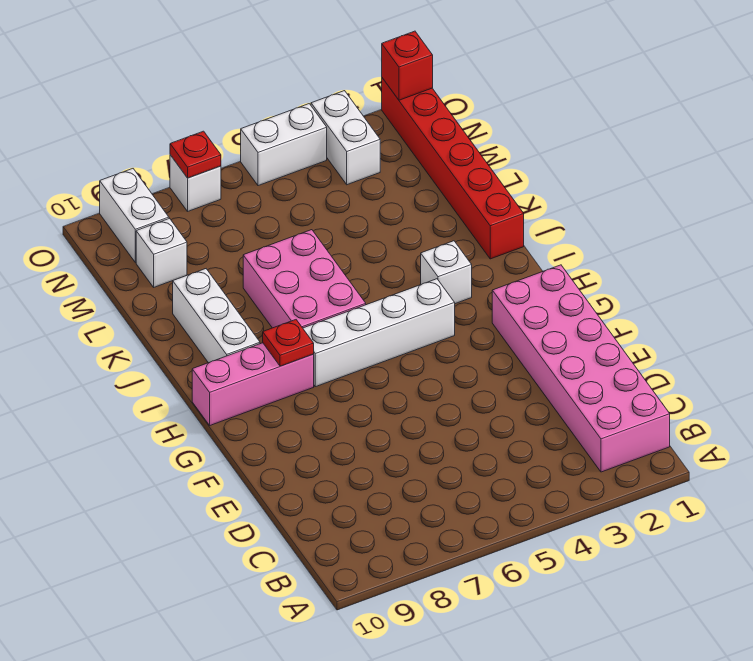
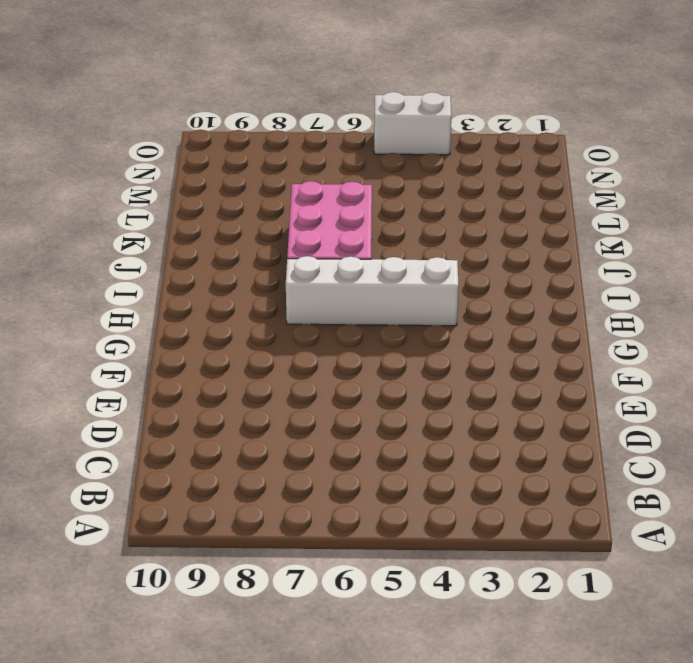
none -> pink 2x6 brick [492,265,670,472]
none -> pink 1x3 brick [192,343,314,425]
none -> white 1x1 brick [421,241,472,304]

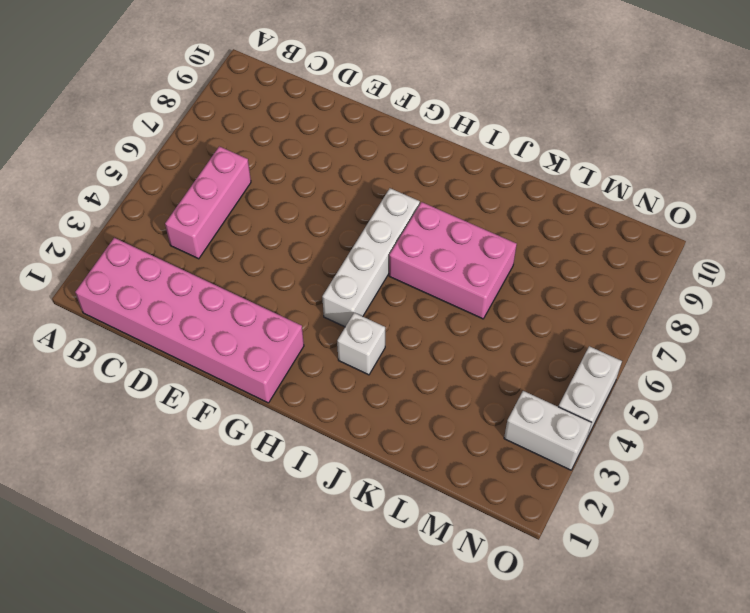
pink 1x3 brick [165,146,251,259] -> pink 1x3 brick moved to [192,343,314,425]
none -> white 1x3 brick [173,269,260,363]
none -> red 1x6 brick [382,78,524,259]
none -> white 1x1 brick [136,218,187,287]

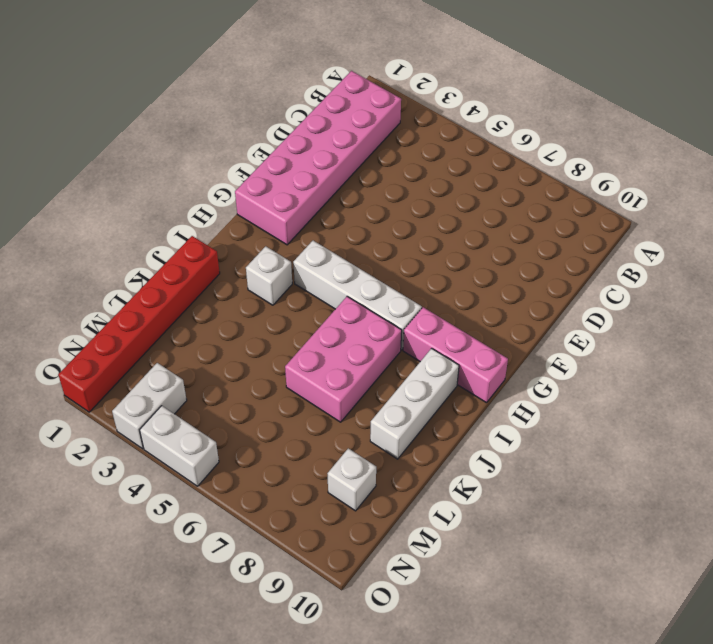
none -> white 1x2 brick [100,169,169,262]
none -> white 1x1 brick [170,155,221,211]
none -> red 1x1 plate [263,320,314,366]

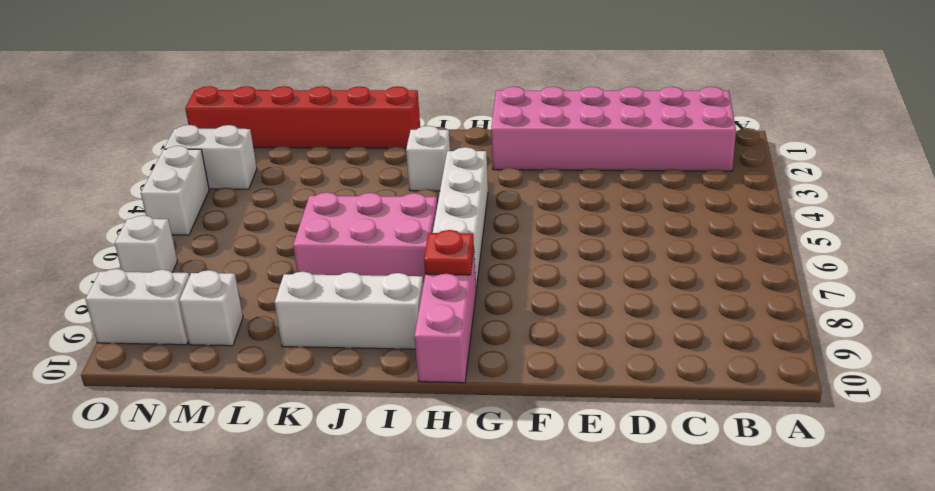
none -> red 1x1 brick [382,31,433,100]
none -> red 1x1 plate [170,131,221,178]

